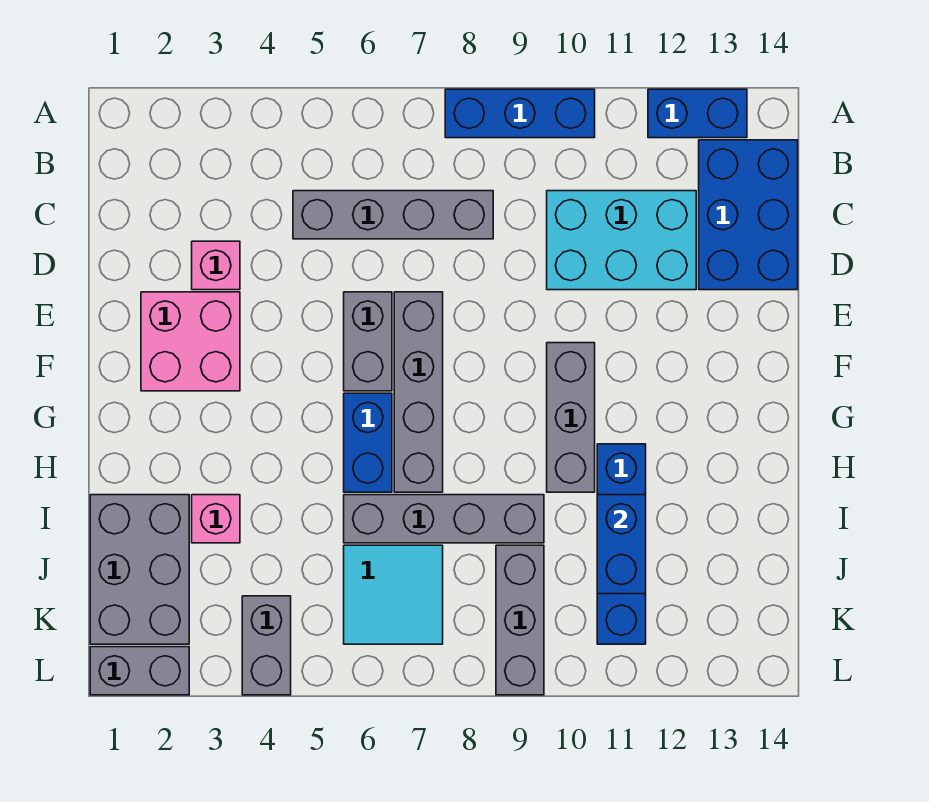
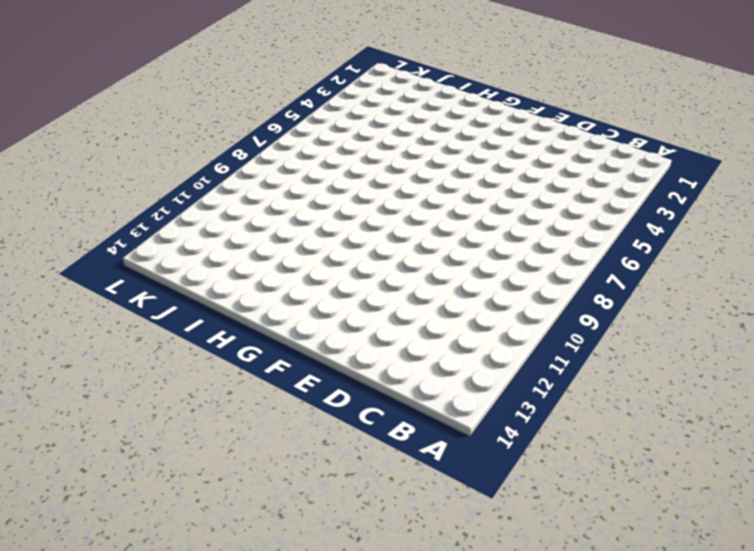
none -> blue 1x3 brick [445,89,595,138]
none -> blue 1x2 brick [648,89,747,138]
none -> blue 2x3 brick [699,140,798,290]

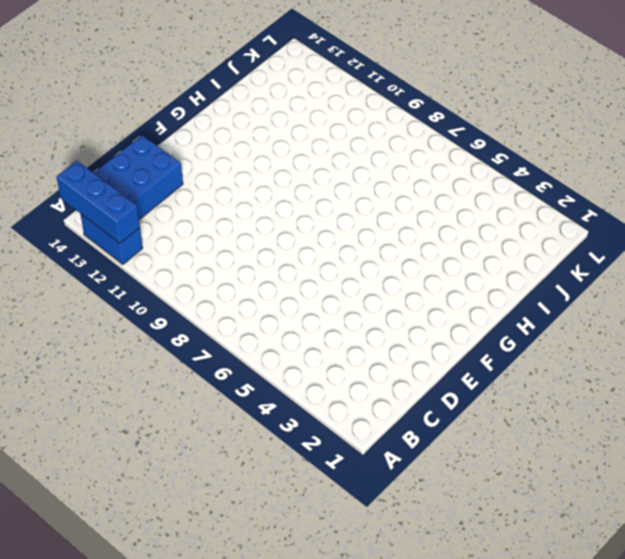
blue 1x3 brick [57,161,140,243] -> blue 1x3 brick moved to [445,89,595,138]
none -> grey 1x4 brick [293,191,493,239]
none -> cyan 2x3 brick [547,191,696,290]
none -> pink 1x1 brick [192,241,240,290]

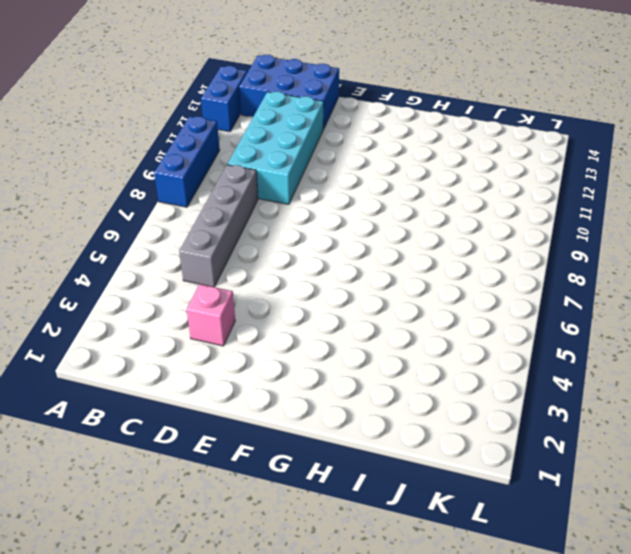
cyan 2x4 brick [227,92,324,204] -> cyan 2x3 brick [547,191,696,290]
none -> pink 2x2 brick [141,292,240,391]
none -> grey 1x2 brick [344,292,392,391]
none -> grey 1x4 brick [394,292,443,492]

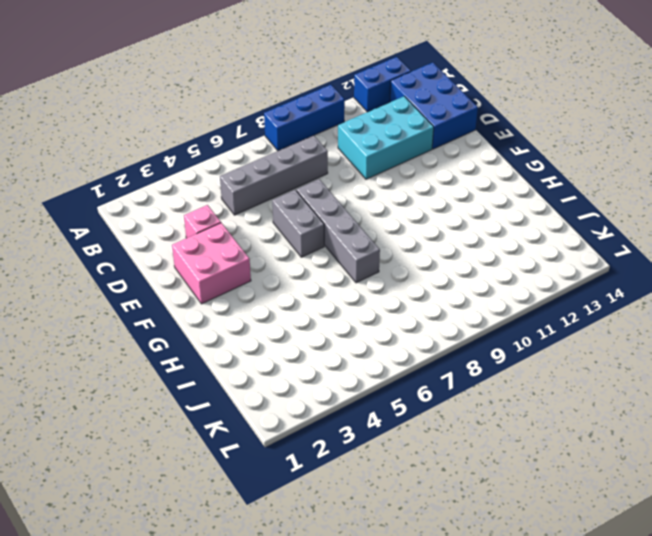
none -> grey 1x3 brick [547,343,595,492]
none -> blue 1x2 brick [344,393,392,492]
none -> blue 1x4 brick [597,444,646,644]

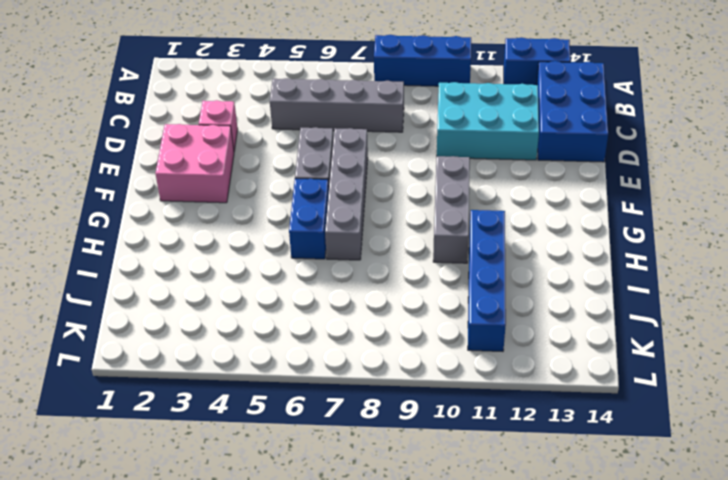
none -> grey 2x3 brick [90,495,189,644]
none -> pink 1x1 brick [192,495,240,543]
none -> grey 1x4 brick [344,495,544,543]

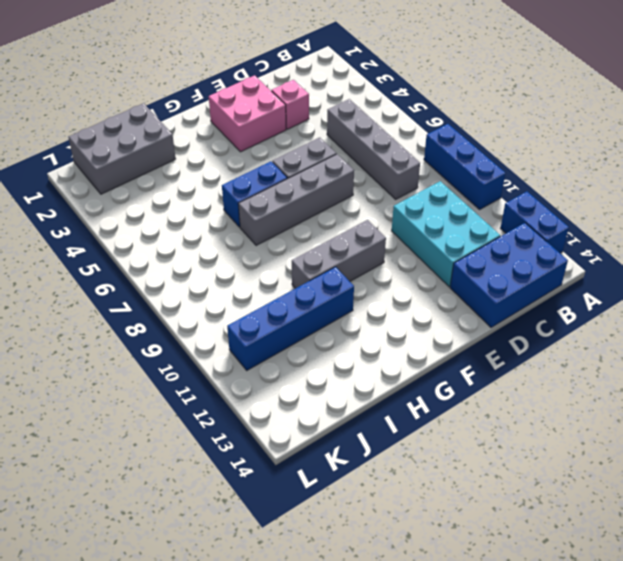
none -> pink 1x1 brick [192,495,240,543]
none -> grey 1x4 brick [344,495,544,543]
none -> cyan 2x2 tile [344,545,443,644]

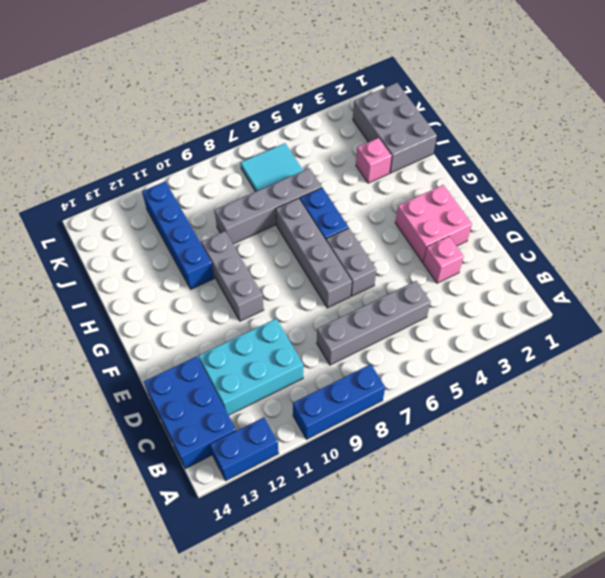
none -> grey 1x3 brick [496,545,544,695]
none -> grey 1x2 brick [242,596,291,695]
none -> grey 1x2 brick [90,647,189,695]

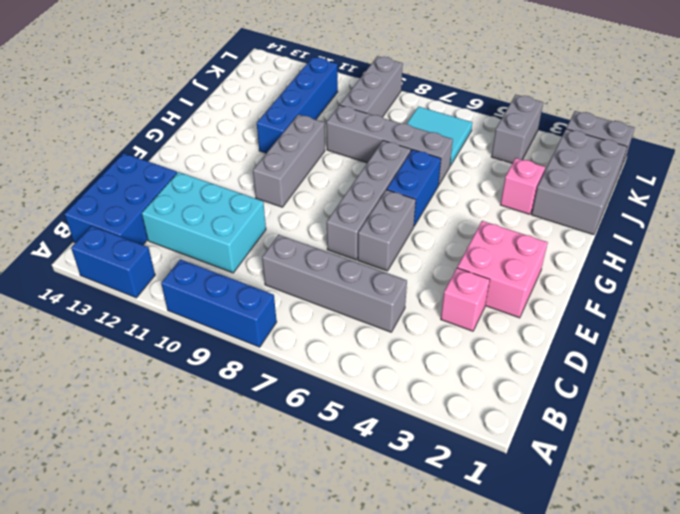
none -> blue 1x2 brick [597,495,646,594]

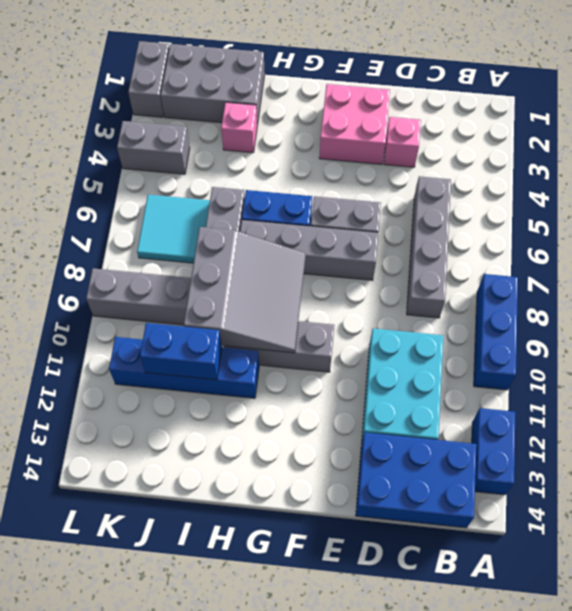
grey 3x3 slope [184,227,306,353] -> none

